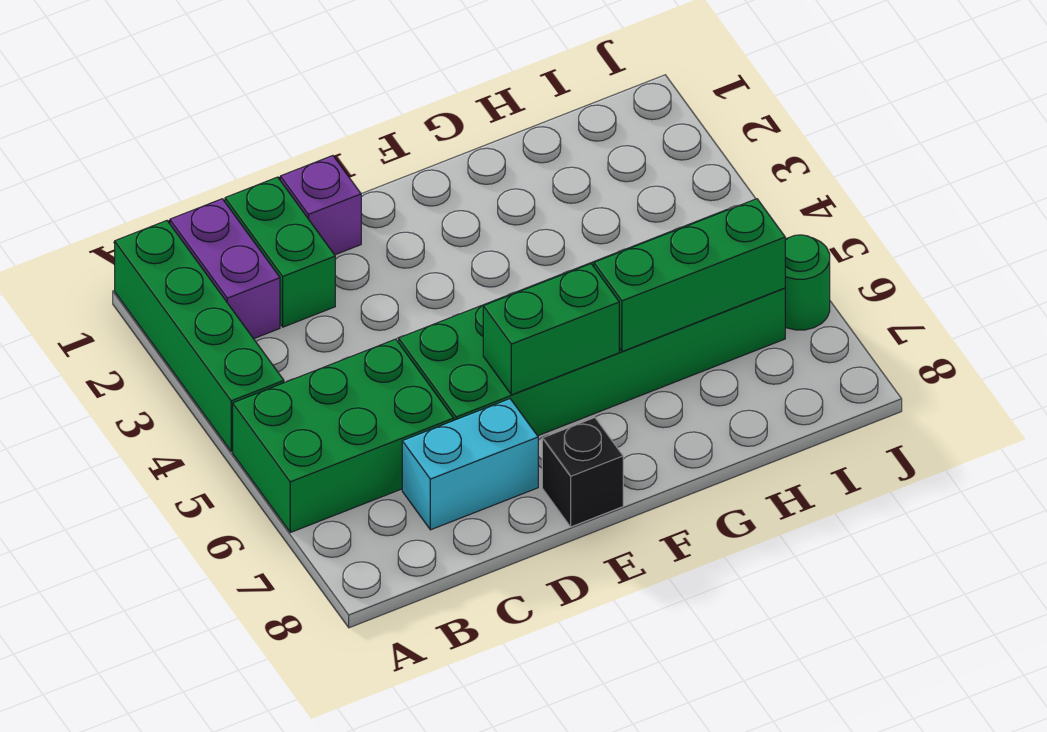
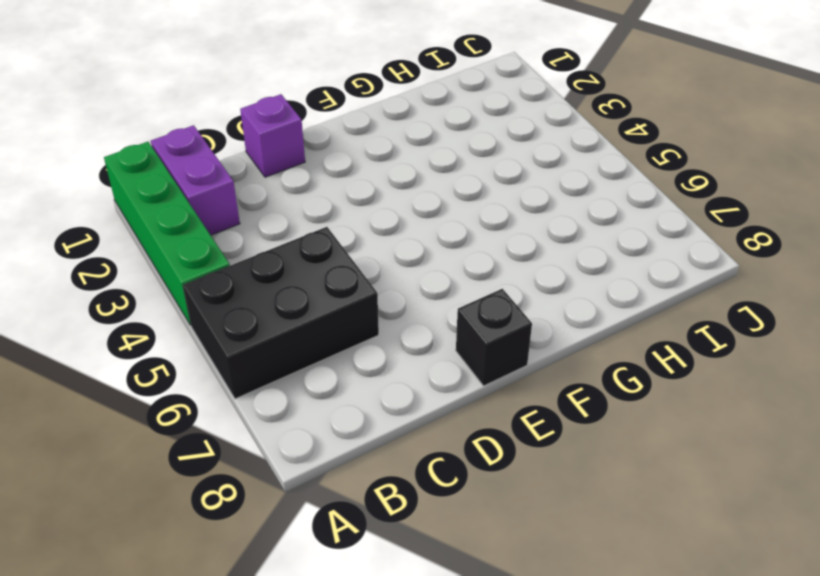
black 2x3 brick [183,227,379,399] -> green 2x3 brick [233,339,454,532]
none -> green 1x2 brick [225,177,335,327]
none -> cyan 1x2 brick [402,399,538,530]

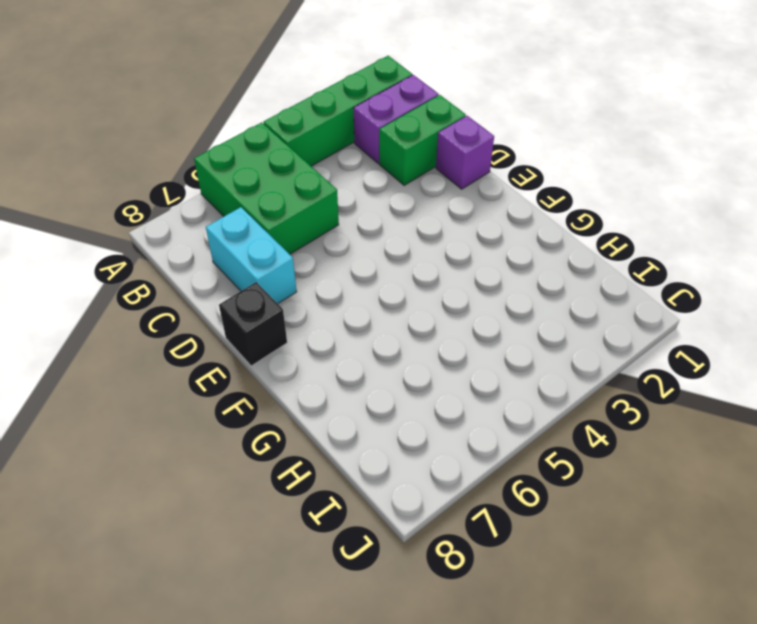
none -> green 2x6 brick [399,209,785,436]
none -> green 1x1 round brick [785,235,830,330]

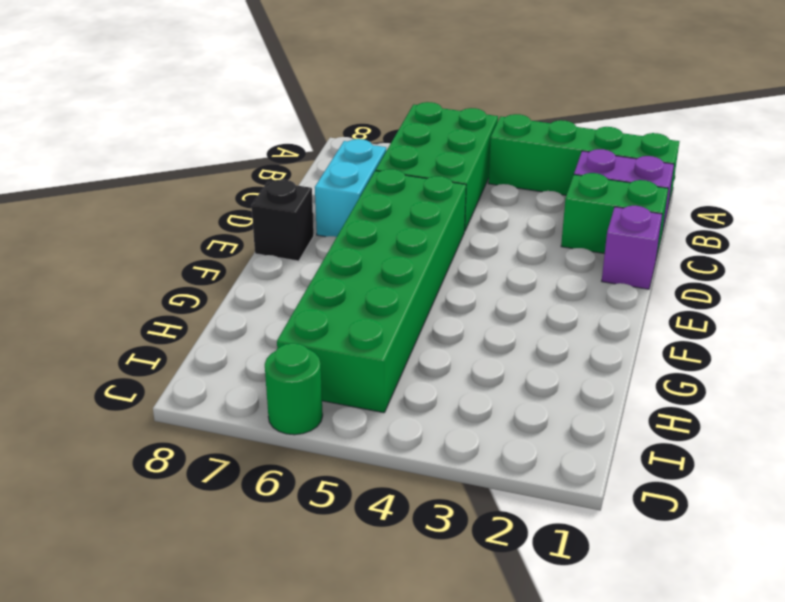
none -> green 1x2 brick [483,264,619,395]
none -> green 1x3 brick [594,199,785,352]

